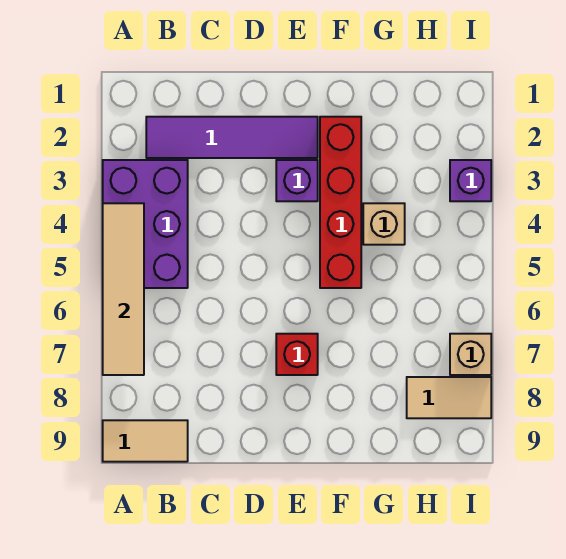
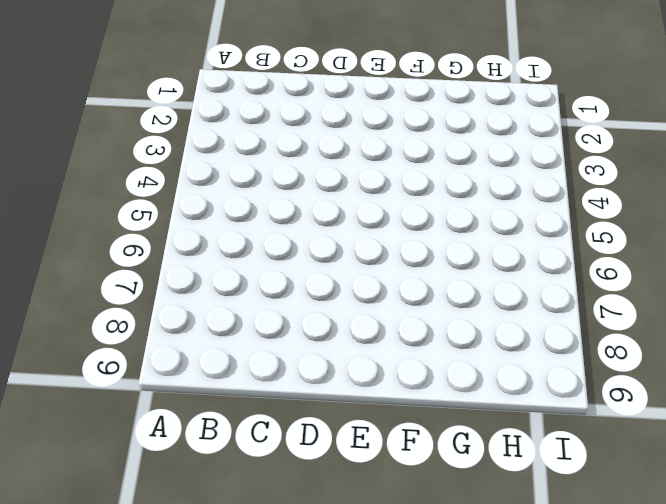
none -> purple 2x3 brick [103,160,188,288]
none -> tan 1x2 tile [103,420,188,462]

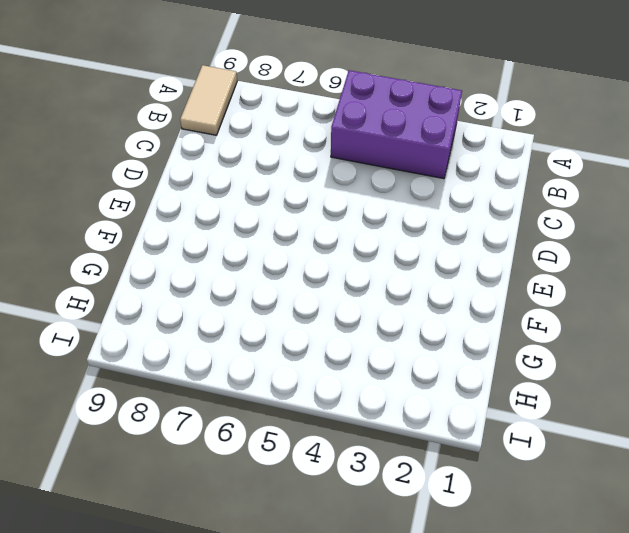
none -> purple 1x4 tile [146,117,318,158]
none -> purple 1x1 brick [276,160,318,201]

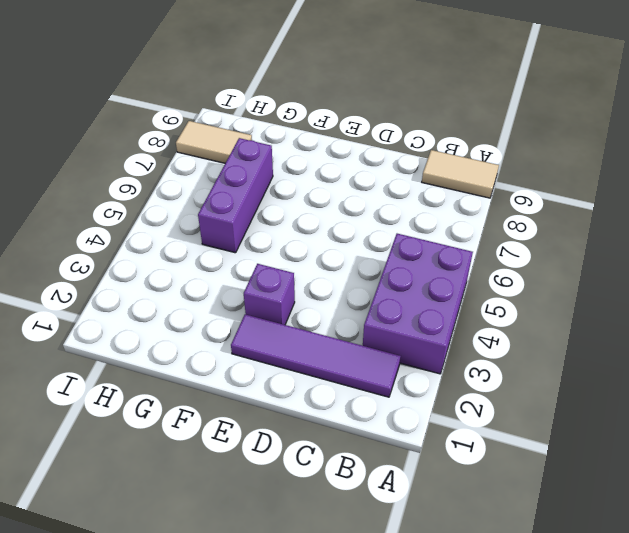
purple 1x3 brick [198,138,273,253] -> none
none -> red 1x1 brick [276,334,318,375]
none -> red 1x4 brick [320,117,361,288]

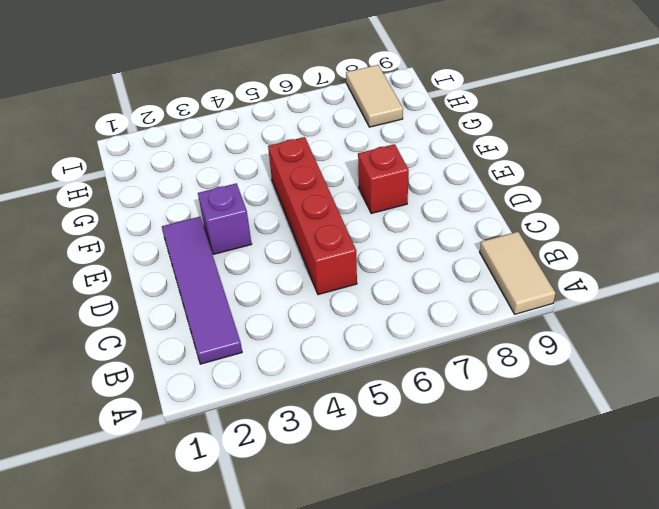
red 1x4 brick [268,137,357,295] -> red 1x4 brick turned to [320,117,361,288]
none -> purple 2x3 brick [103,160,188,288]
none -> tan 1x1 brick [363,203,405,245]

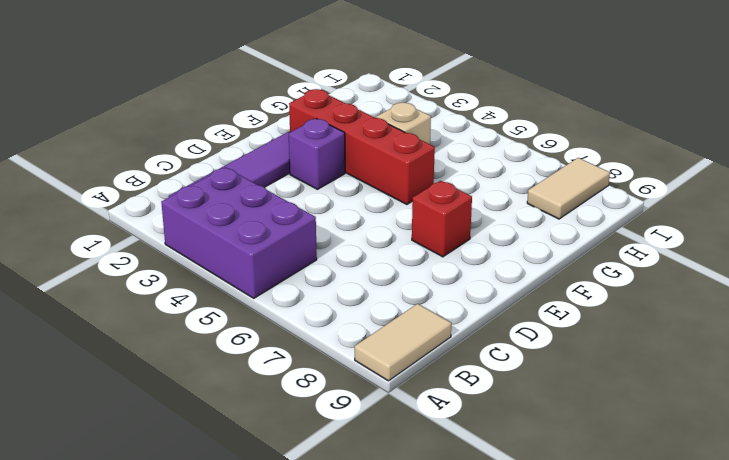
none -> purple 1x1 brick [450,160,491,201]
none -> tan 1x1 brick [450,334,491,375]

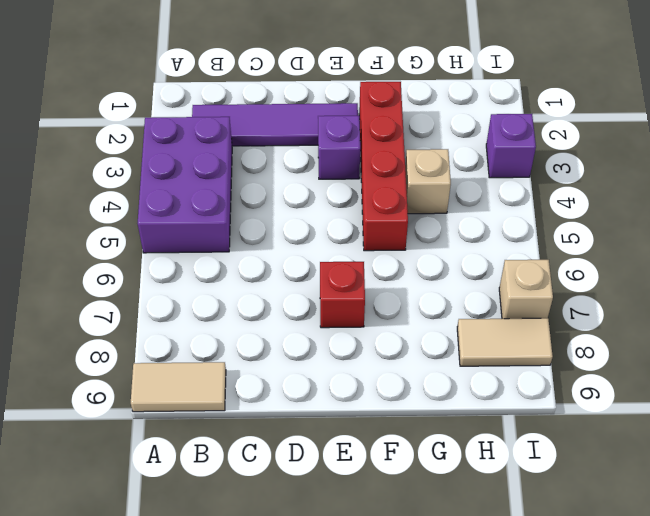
none -> tan 1x4 tile [103,203,144,375]

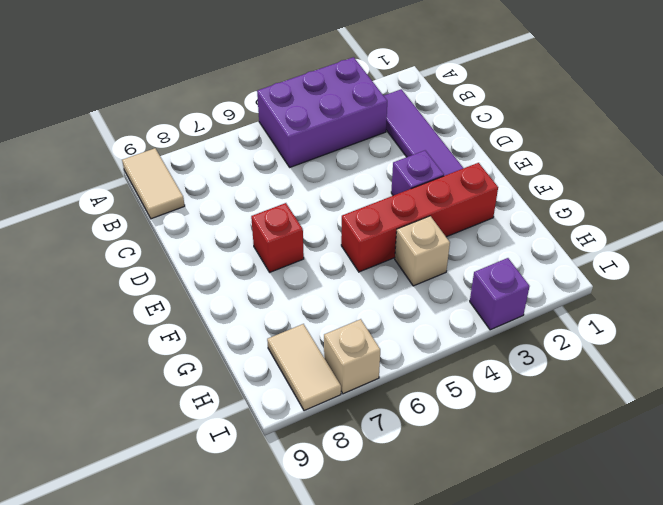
none -> tan 1x4 tile [103,203,144,375]

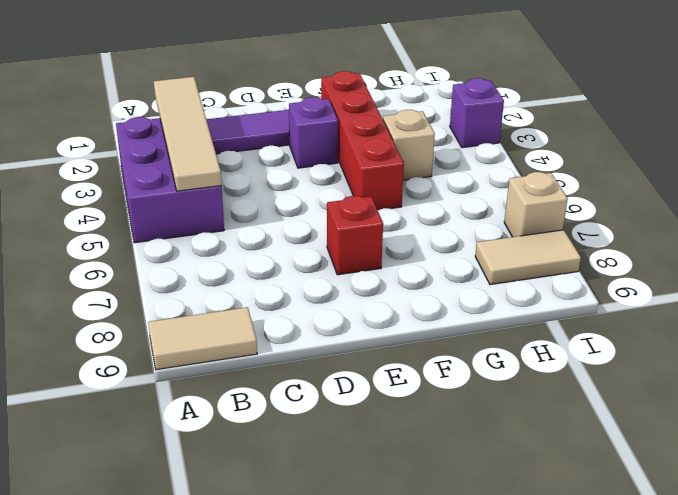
tan 1x4 tile [154,77,222,191] -> tan 1x4 tile moved to [103,203,144,375]

